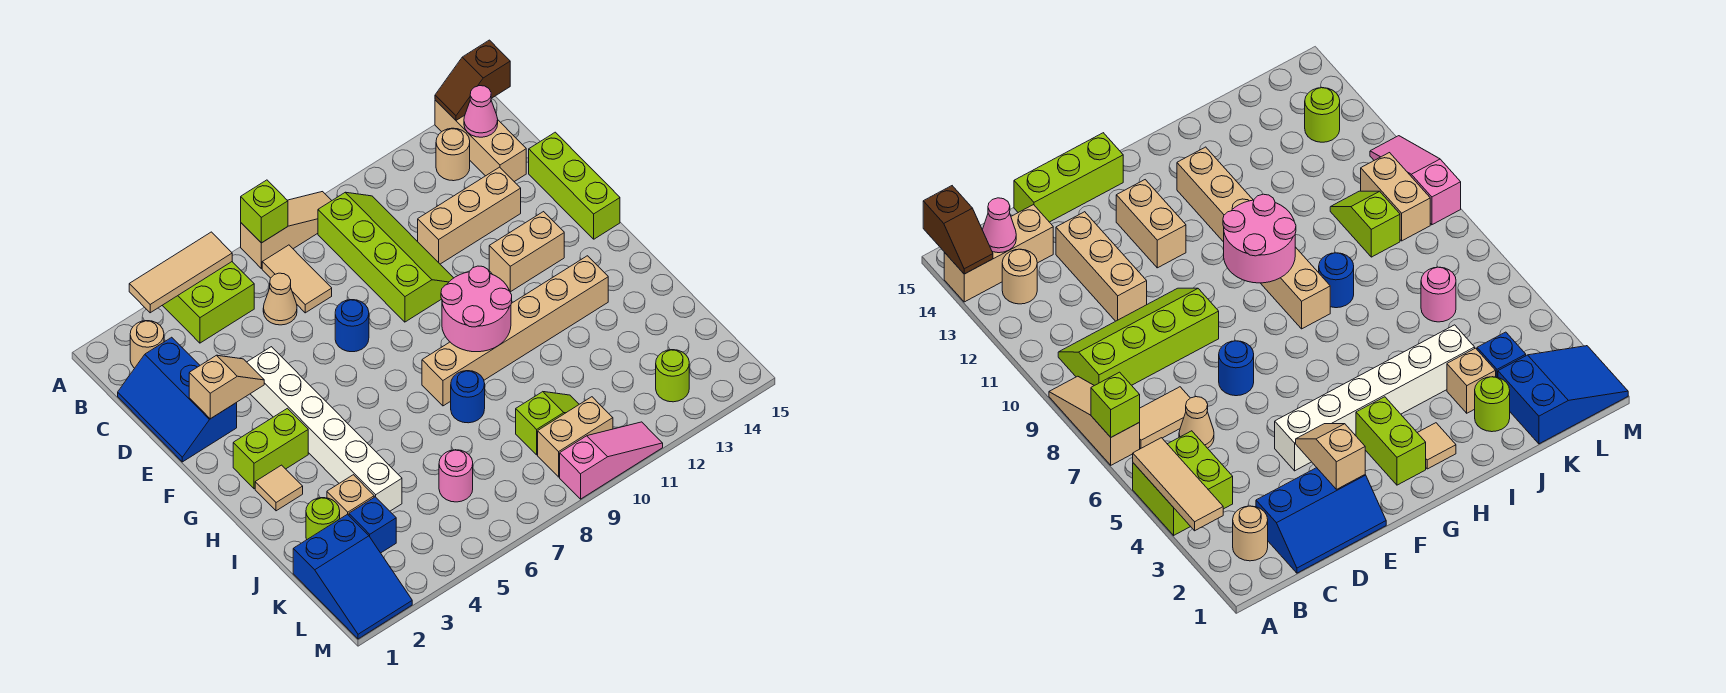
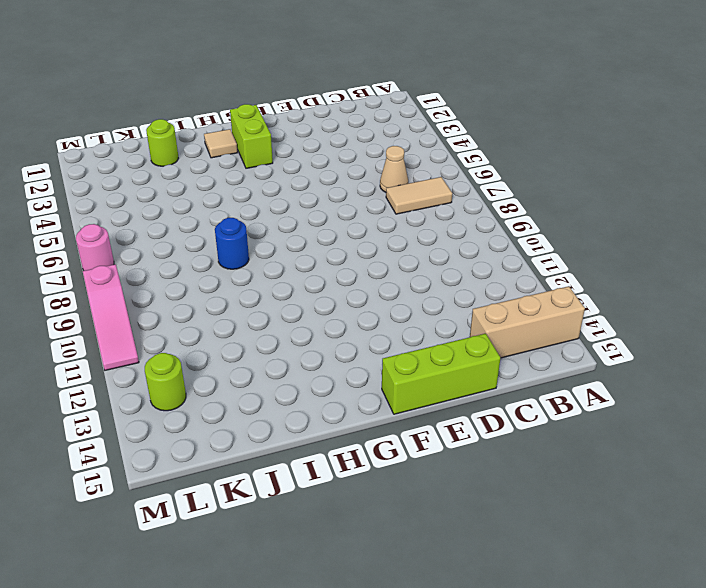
pink 1x1 round brick [76,224,114,271] -> pink 1x1 round brick moved to [439,450,473,502]
none -> lime 2x2 brick [162,262,254,343]
none -> tan 1x3 slope [241,192,332,269]
none -> tan 1x1 round brick [130,321,164,368]
none -> lime 2x4 slope [318,192,453,322]

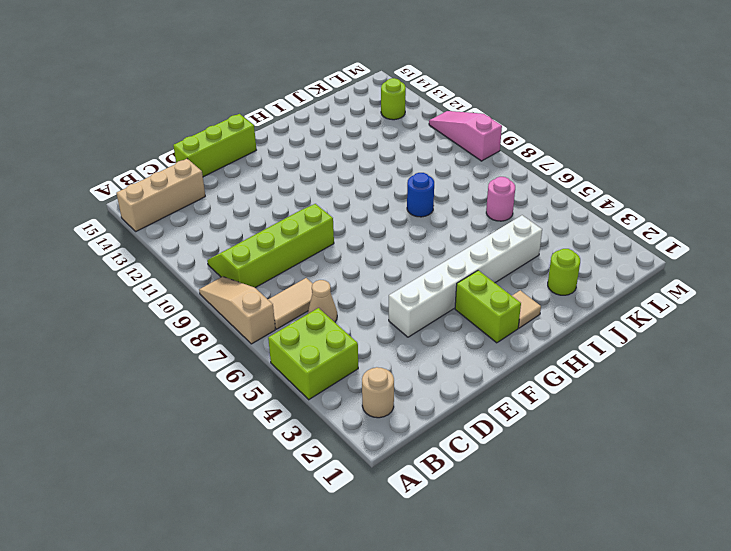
none -> tan 1x1 round brick [436,128,470,181]
none -> blue 2x3 slope [118,337,237,462]
none -> tan 1x3 brick [418,167,521,264]
none -> blue 1x1 round brick [335,300,369,352]

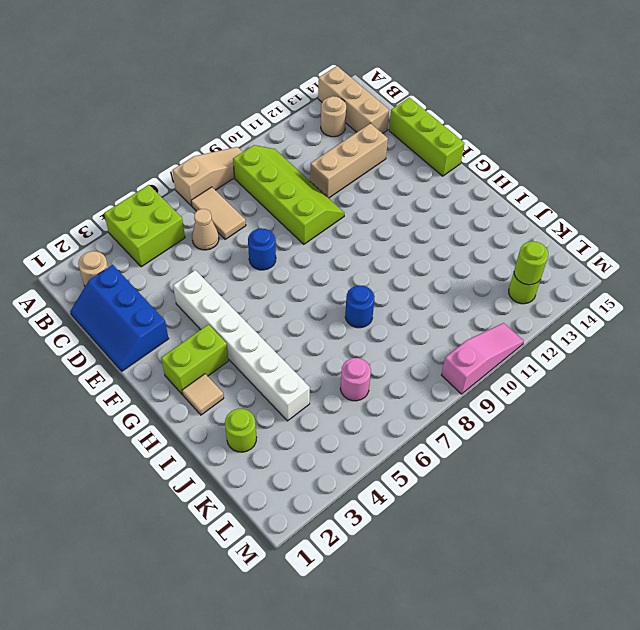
lime 1x1 round brick [514,241,548,285] -> none
none -> tan 1x2 brick [489,212,564,292]
none -> tan 1x6 brick [422,256,608,406]
none -> tan 1x1 brick [327,475,374,519]
none -> blue 2x3 slope [293,514,412,639]

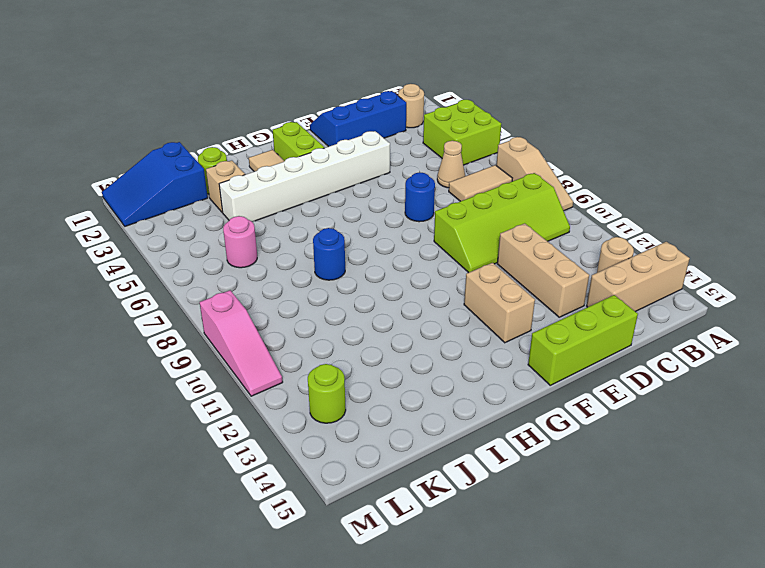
none -> tan 1x6 brick [422,256,608,406]
none -> blue 1x1 brick [349,497,396,553]
none -> lime 1x2 slope [516,392,579,455]
none -> tan 1x2 brick [538,397,613,477]

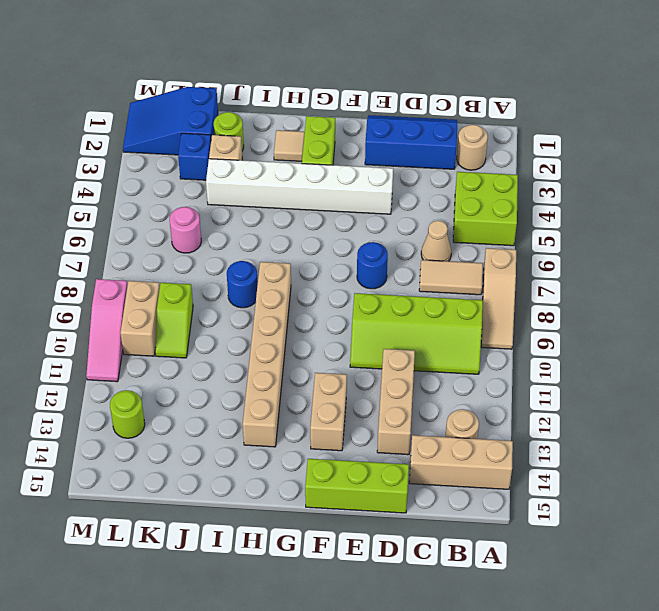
none -> tan 1x3 tile [129,232,232,313]
none -> lime 1x1 brick [241,180,288,243]
none -> brown 1x2 slope [435,40,510,120]
none -> pink 1x1 cone [464,86,498,137]

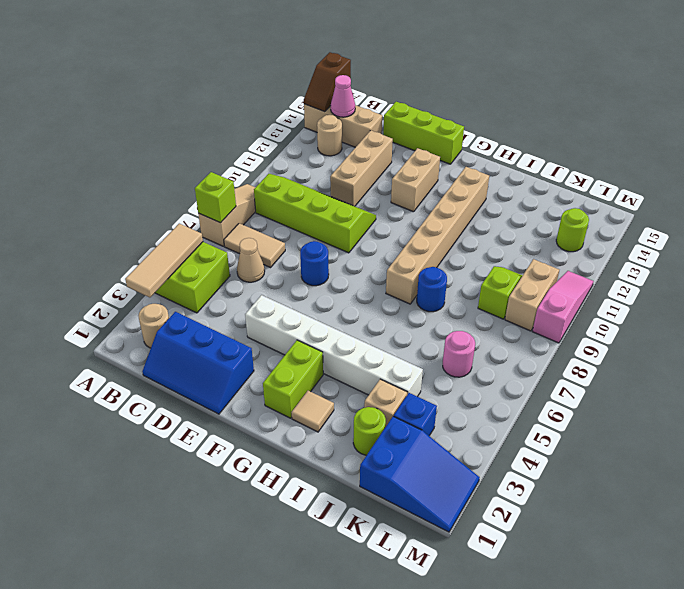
none -> tan 1x2 slope [189,355,264,419]
none -> pink 2x2 round brick [441,266,512,352]

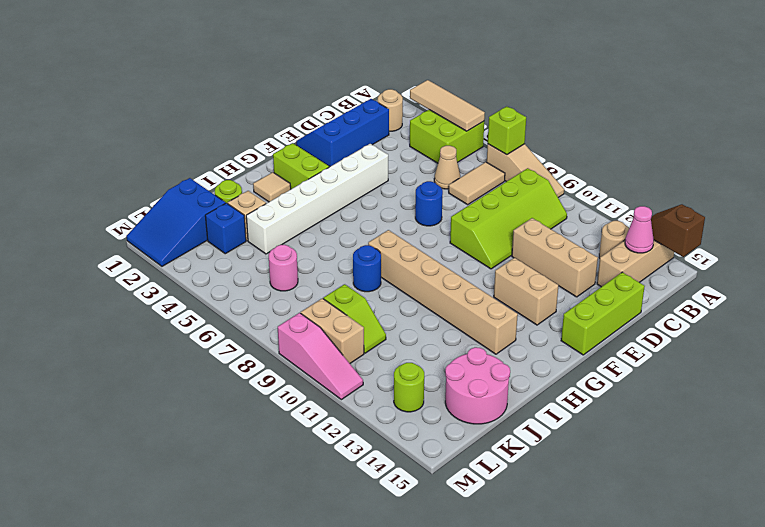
pink 2x2 round brick [445,347,510,424] -> pink 2x2 round brick moved to [441,266,512,352]
none -> tan 1x2 slope [189,355,264,419]

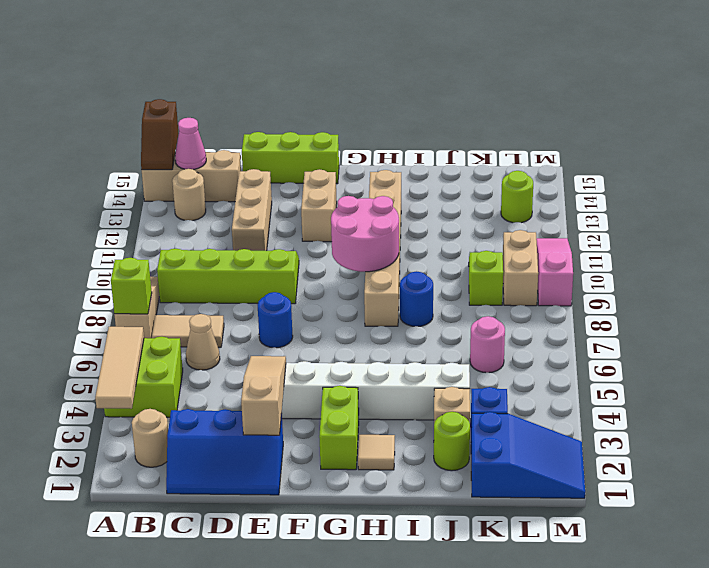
tan 1x3 slope [241,356,286,435] -> tan 1x2 slope [189,355,264,419]

